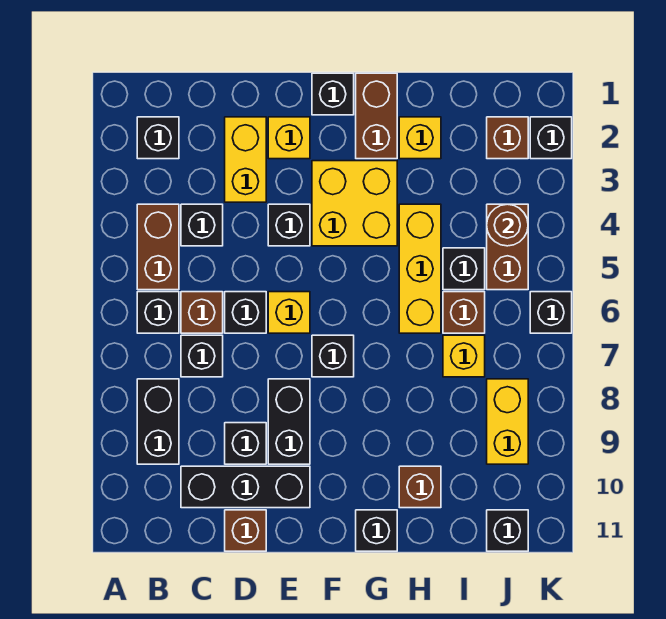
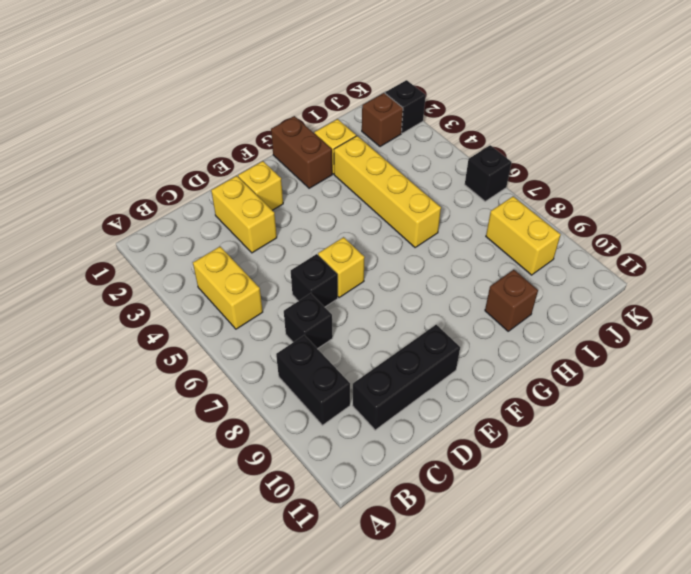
yellow 1x2 brick [193,247,263,329] -> brown 1x2 brick [137,204,179,290]
yellow 1x4 brick [334,136,441,248] -> yellow 1x3 brick [399,204,441,333]
none -> black 1x1 brick [137,117,179,159]
none -> black 1x1 brick [137,292,179,333]
none -> black 1x1 brick [181,204,223,246]
none -> brown 1x1 brick [181,292,223,333]

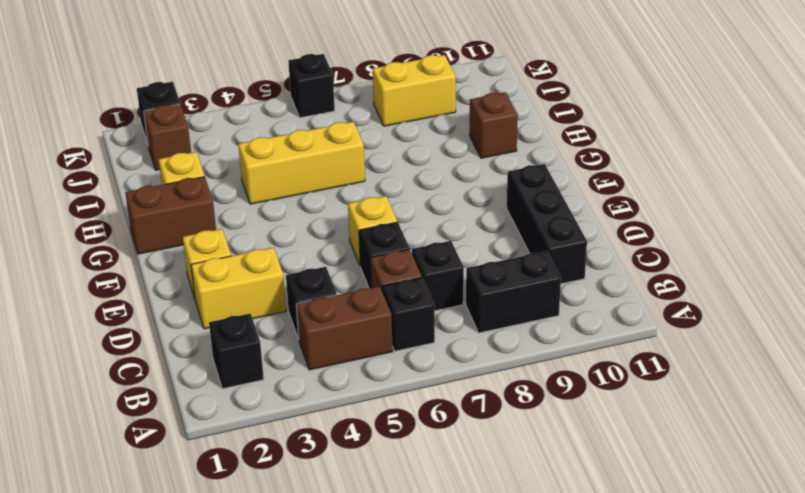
none -> black 1x1 brick [225,423,266,464]
none -> brown 1x1 brick [225,510,266,551]
none -> black 1x1 brick [268,204,310,246]
none -> black 1x2 brick [268,379,310,464]

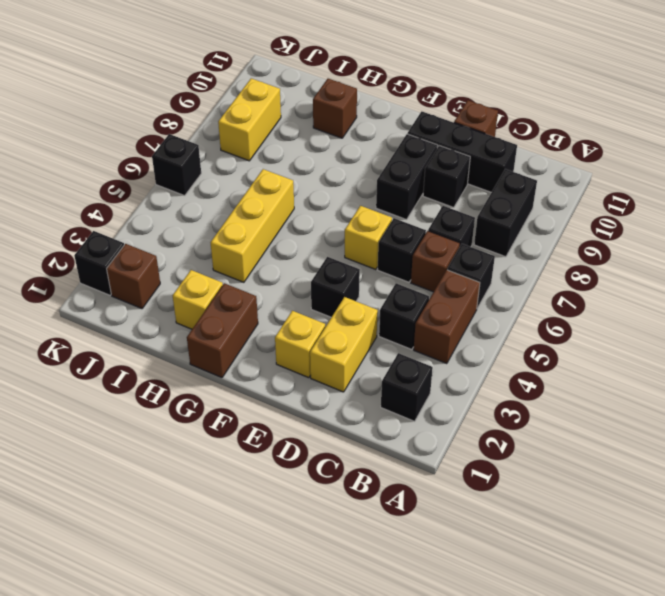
none -> black 1x1 brick [312,73,354,115]
none -> yellow 2x2 brick [312,161,397,246]
none -> black 1x1 brick [312,335,354,377]
none -> black 1x1 brick [356,510,397,551]

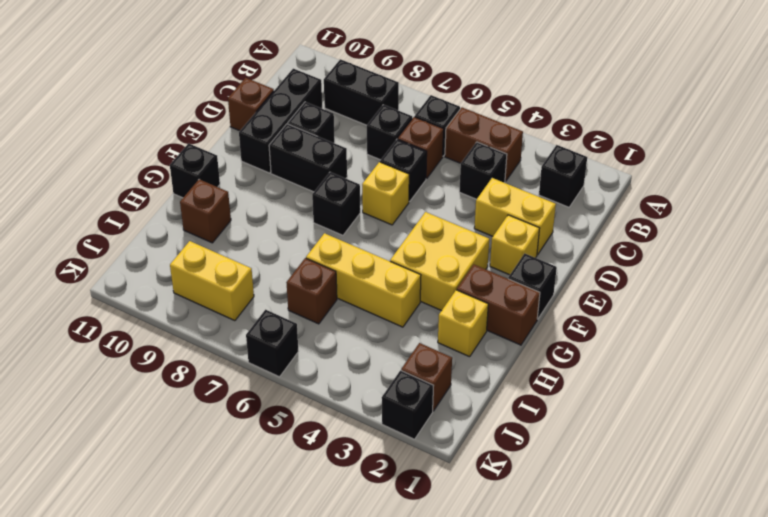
none -> black 1x1 brick [268,204,310,246]
none -> black 1x1 brick [443,248,485,290]
none -> yellow 1x1 brick [443,335,485,377]
none -> brown 1x2 brick [487,204,528,290]

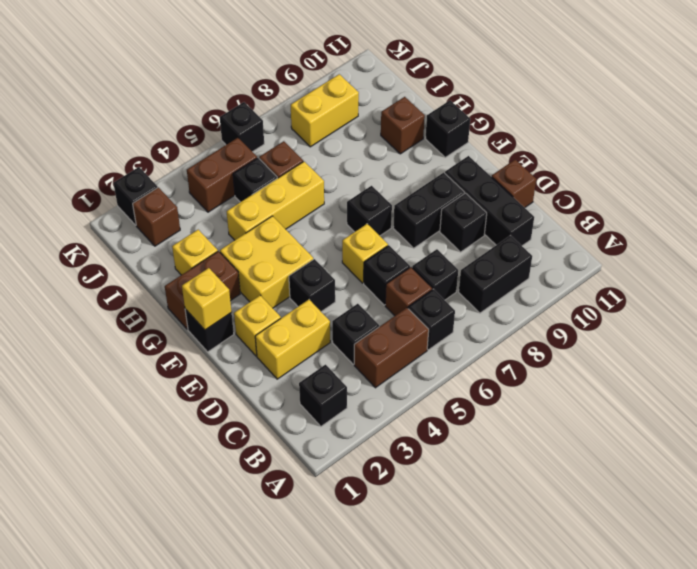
yellow 1x1 brick [182,268,231,330] -> yellow 1x1 brick moved to [443,335,485,377]
none -> black 1x1 brick [487,510,528,551]
none -> brown 1x1 round brick [487,204,528,246]

